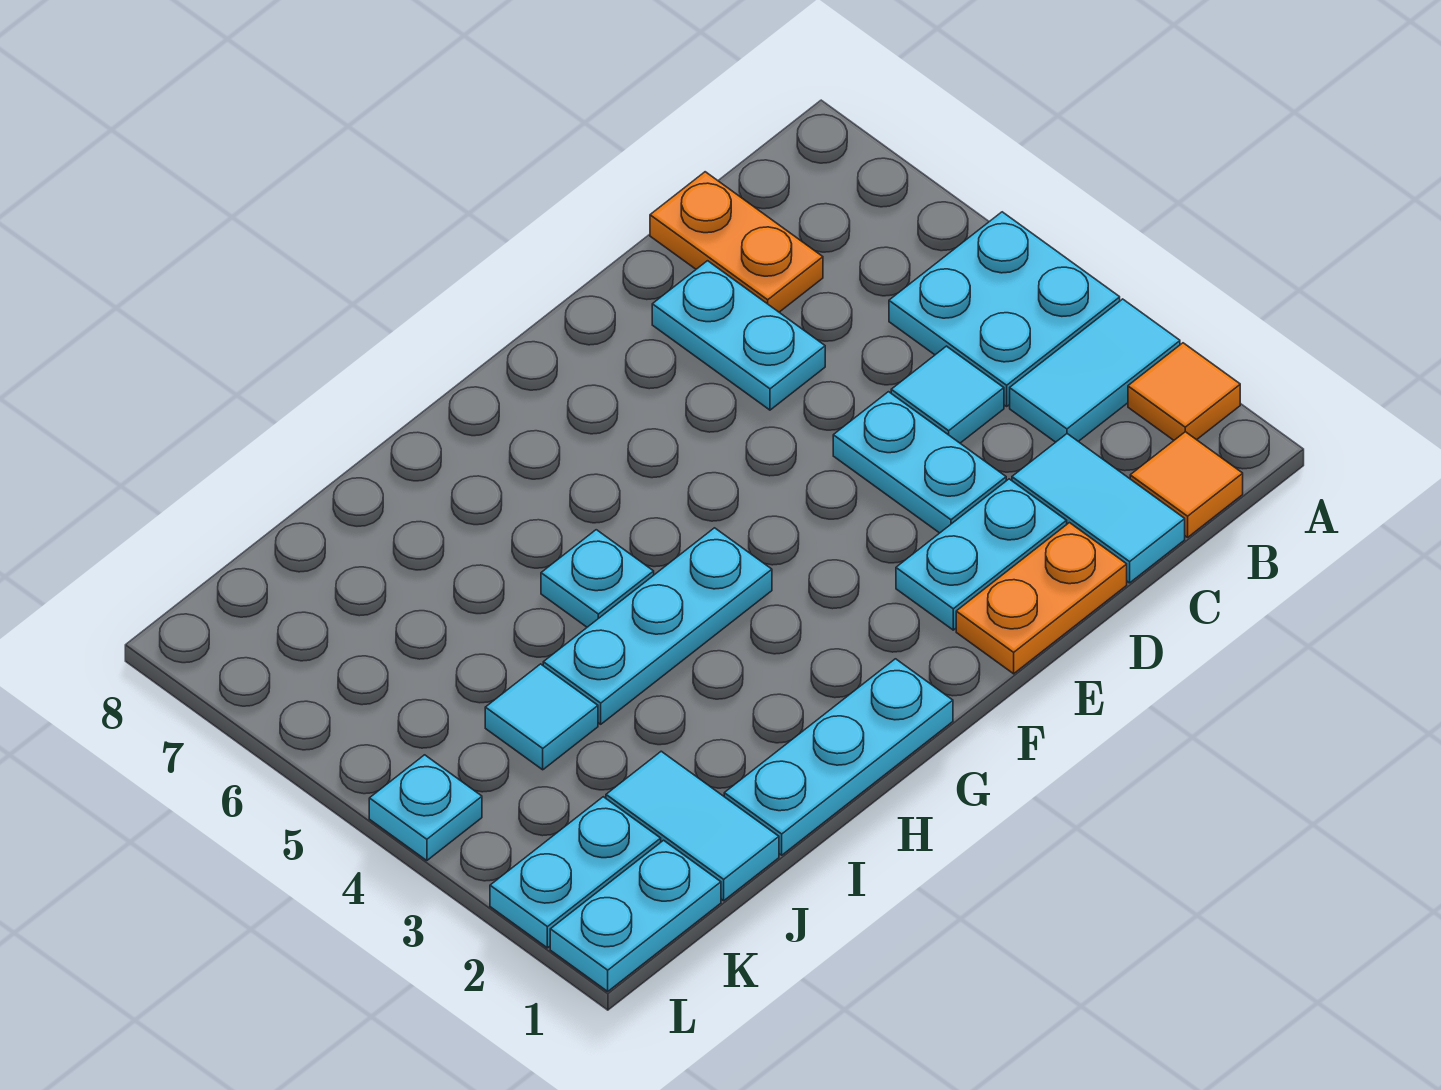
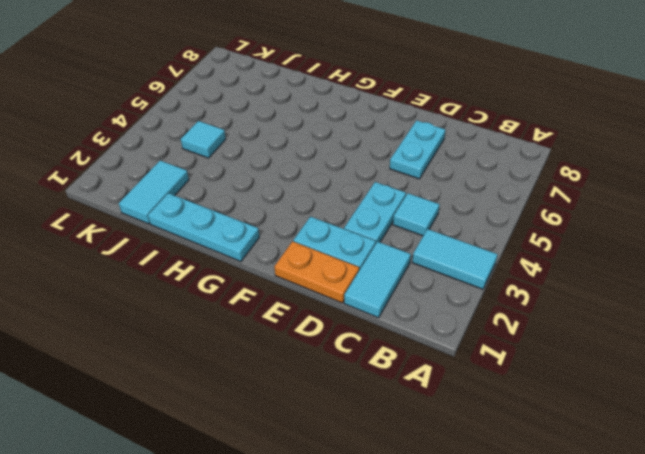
none -> orange 1x1 tile [1128,343,1240,440]
none -> cyan 2x2 plate [889,212,1120,406]
none -> orange 1x1 tile [1130,432,1243,537]

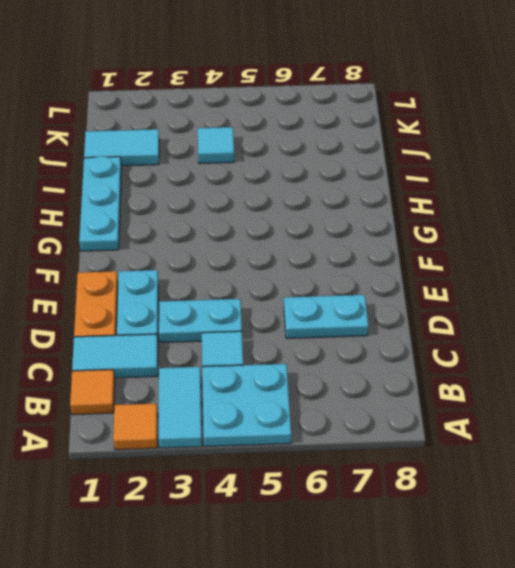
none -> orange 1x2 plate [650,172,823,312]
none -> cyan 1x3 plate [543,528,772,724]
none -> cyan 1x1 plate [541,530,654,627]

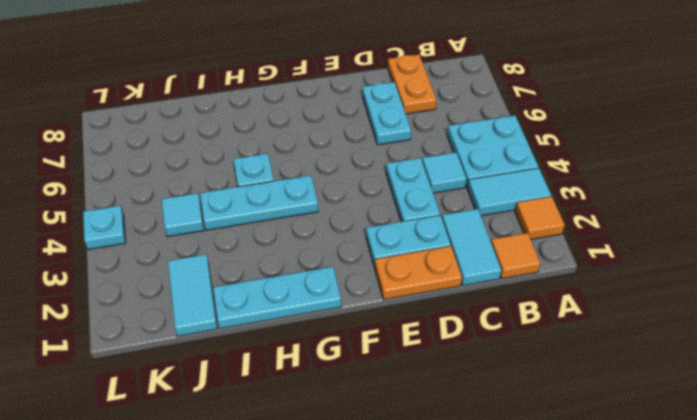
none -> cyan 1x2 plate [550,840,721,991]
none -> cyan 1x2 plate [490,797,661,948]

